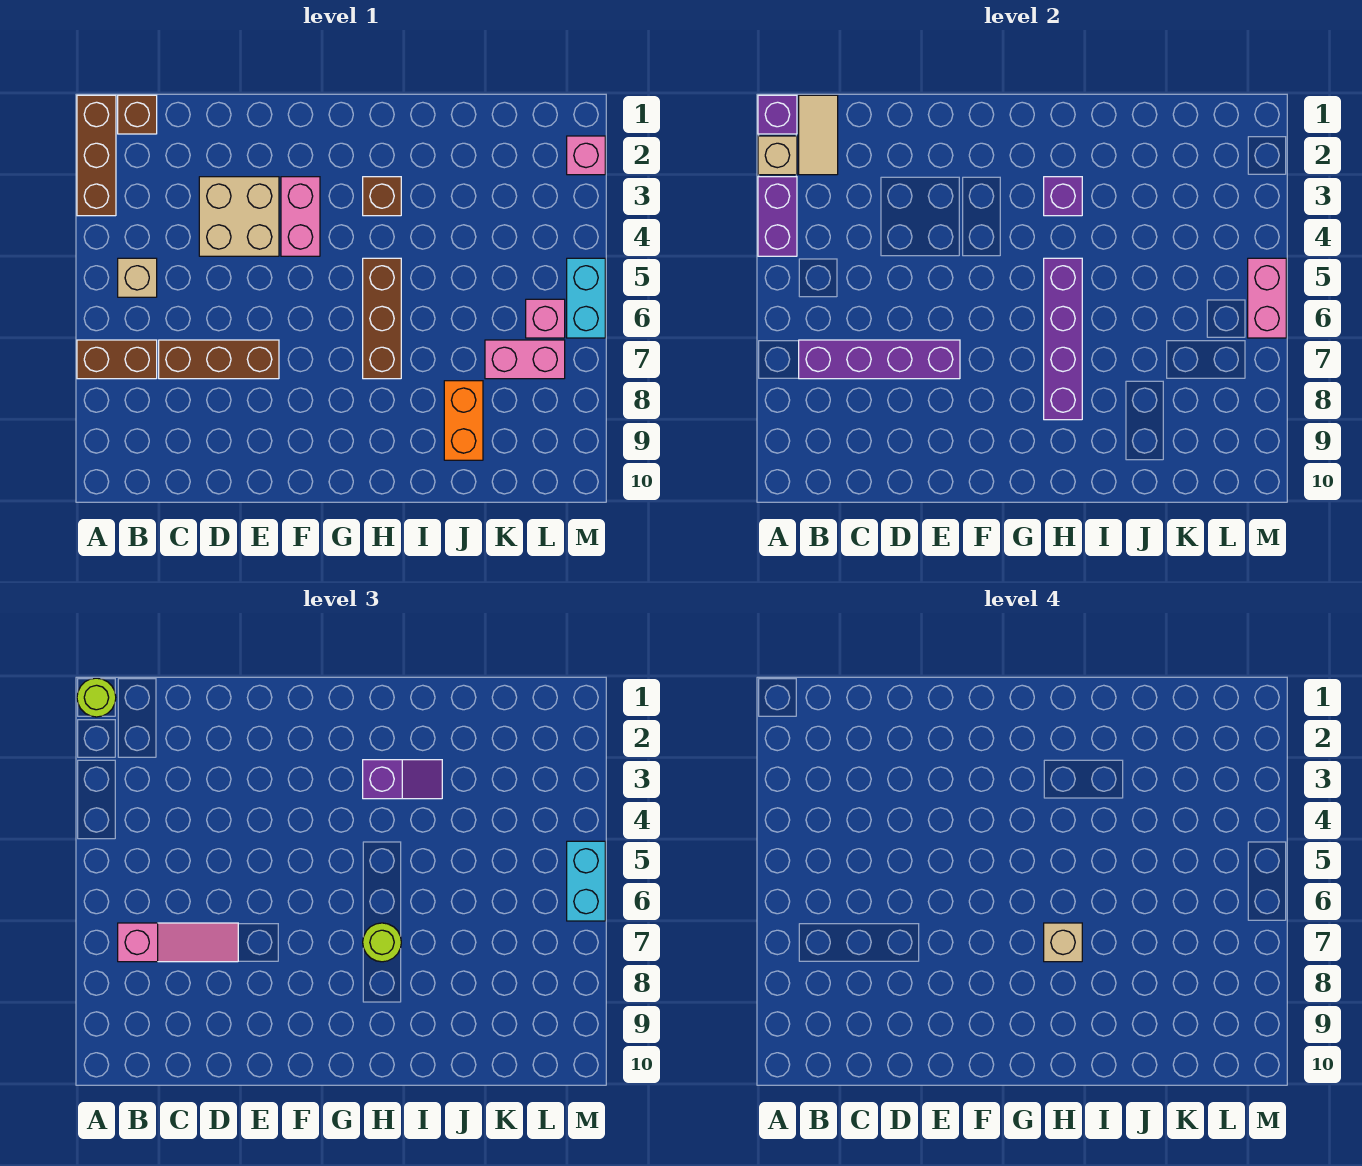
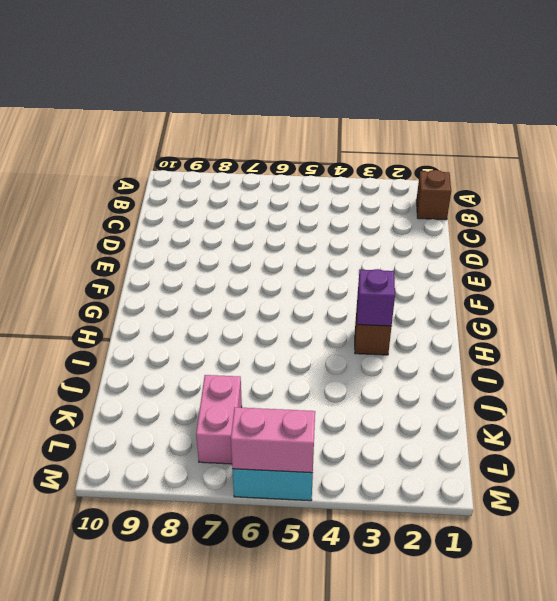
none -> brown 1x3 brick [77,95,116,216]
none -> brown 1x2 brick [77,340,157,379]
none -> tan 1x1 brick [118,258,157,297]

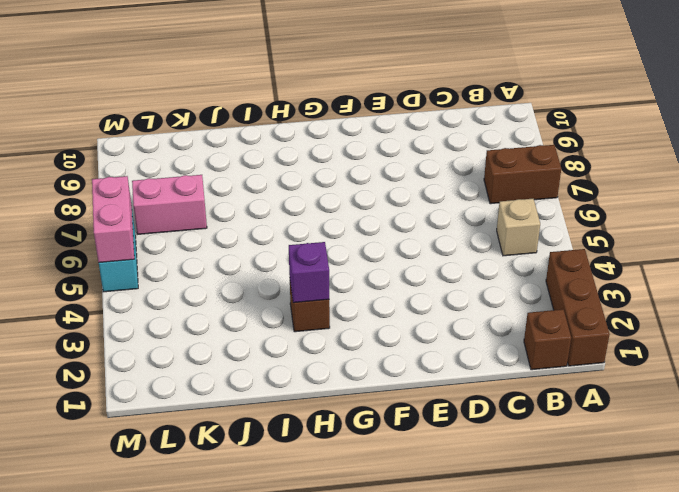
none -> brown 1x3 brick [159,340,279,379]
none -> tan 2x2 brick [199,177,279,256]
none -> pink 1x2 brick [281,177,320,256]

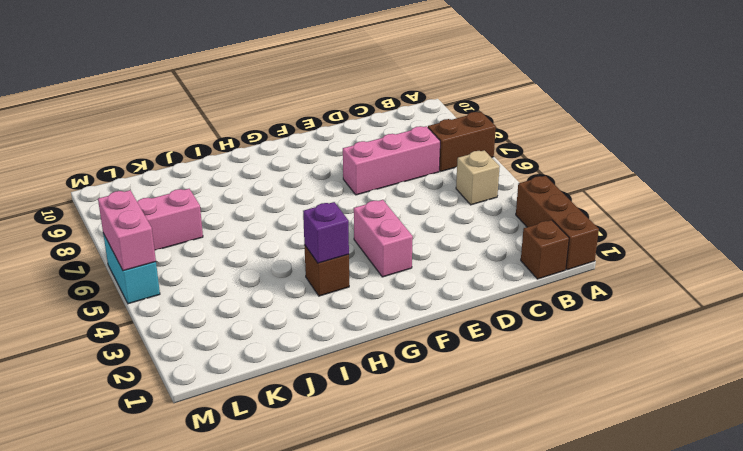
pink 1x3 brick [343,126,440,195] -> brown 1x3 brick [159,340,279,379]
none -> tan 2x2 brick [199,177,279,256]
none -> brown 1x3 brick [363,258,401,379]
none -> orange 1x2 brick [444,381,483,460]

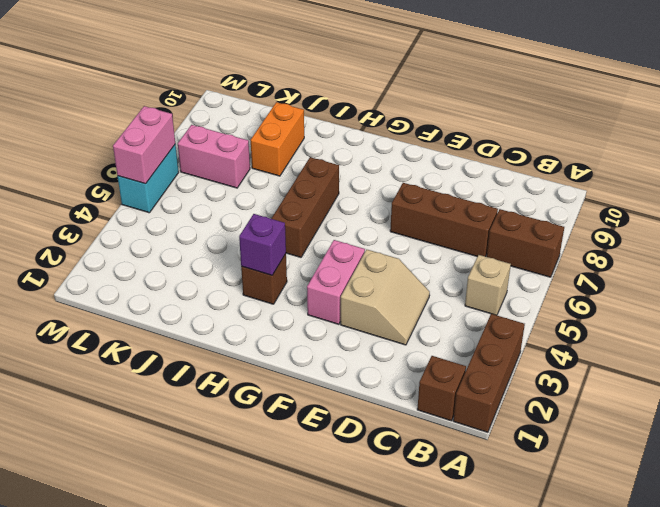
tan 2x2 slope [341,250,430,345] -> tan 2x2 brick [199,177,279,256]
none -> pink 1x1 brick [526,299,565,338]
none -> pink 1x1 brick [567,136,605,175]
none -> purple 1x1 brick [758,95,797,134]

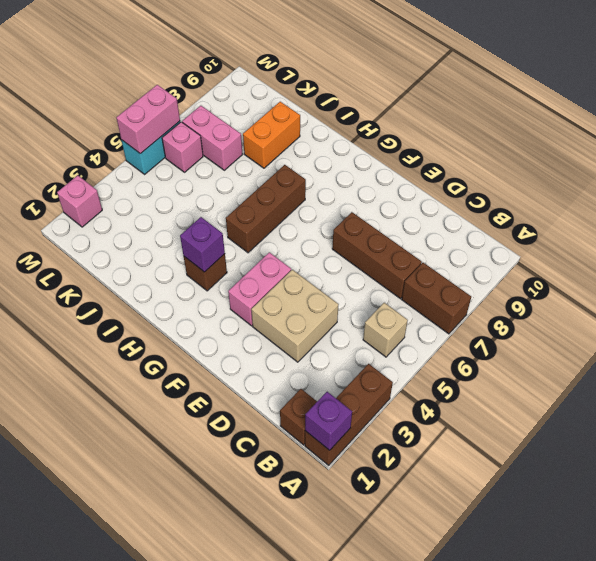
none -> tan 1x1 brick [758,136,797,175]
none -> purple 1x2 brick [758,177,797,256]
none -> tan 1x2 tile [799,95,838,175]

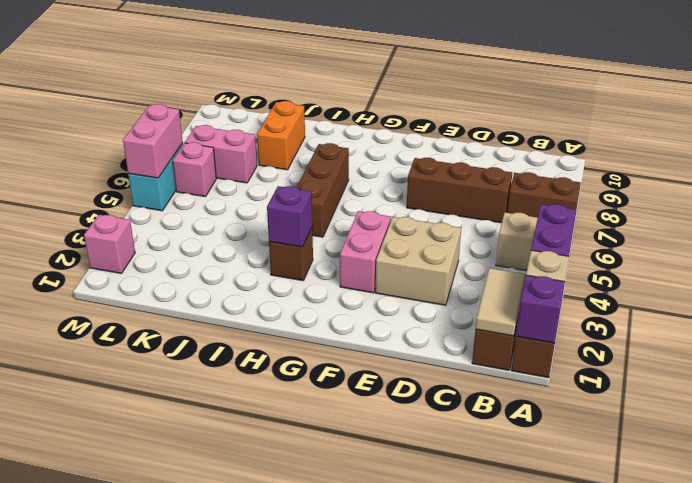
none -> purple 1x4 brick [799,340,960,379]
none -> purple 1x4 brick [1044,258,1082,420]
none -> lime 1x1 round brick [77,678,116,717]

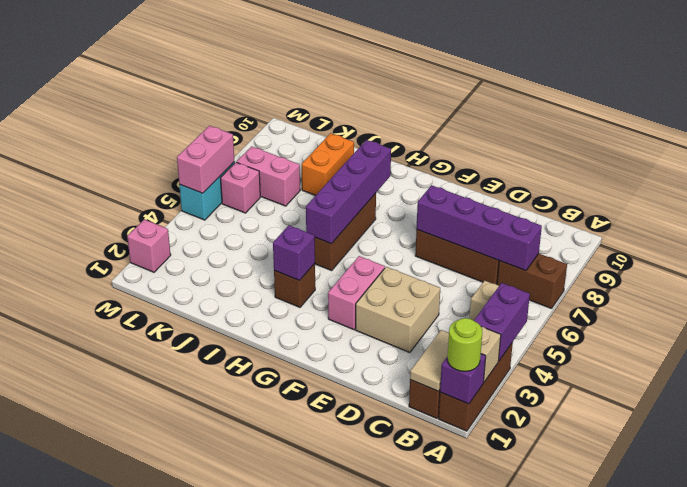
none -> pink 1x3 slope [118,923,238,962]
none -> purple 1x2 slope [363,760,442,799]
none -> lime 1x1 round brick [363,923,401,962]

